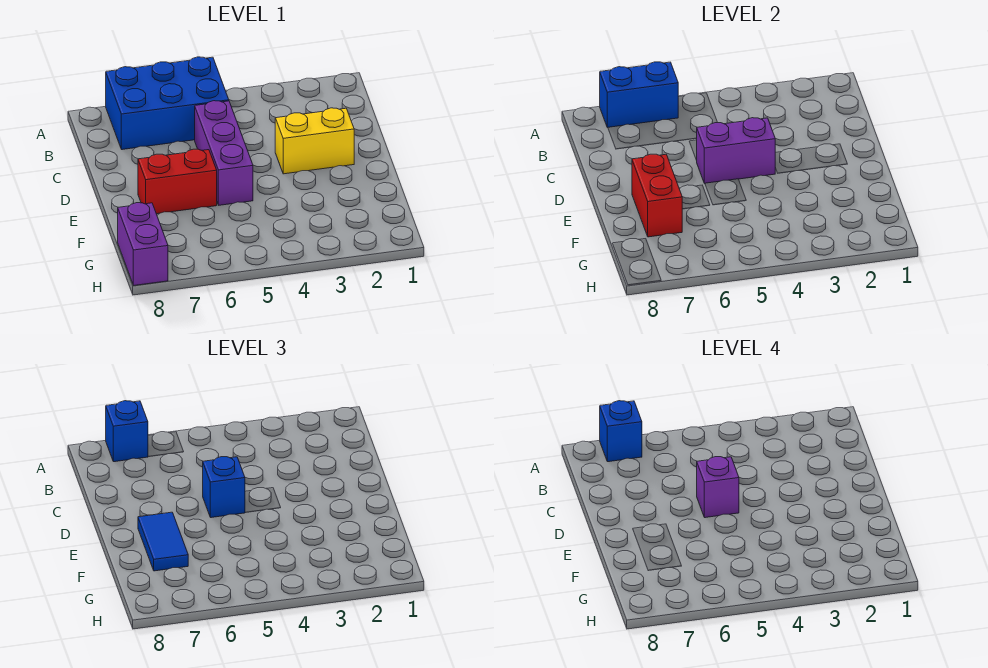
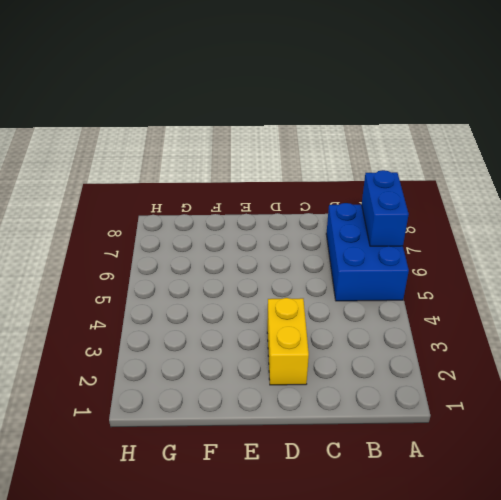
none -> purple 1x3 brick [195,101,253,205]
none -> red 1x2 brick [138,149,217,214]
none -> purple 1x2 brick [118,203,168,285]

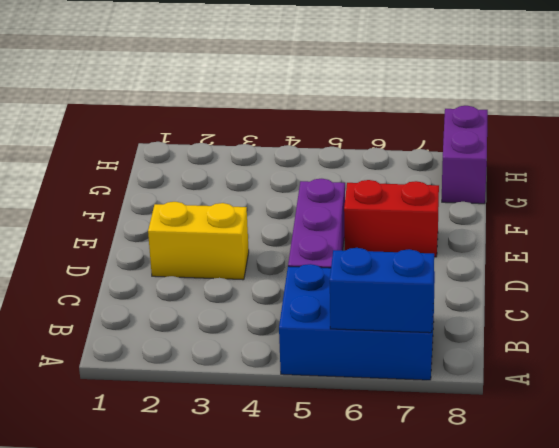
none -> purple 1x2 brick [697,118,775,183]
none -> red 1x2 brick [632,154,682,237]
none -> blue 1x1 brick [106,401,148,462]

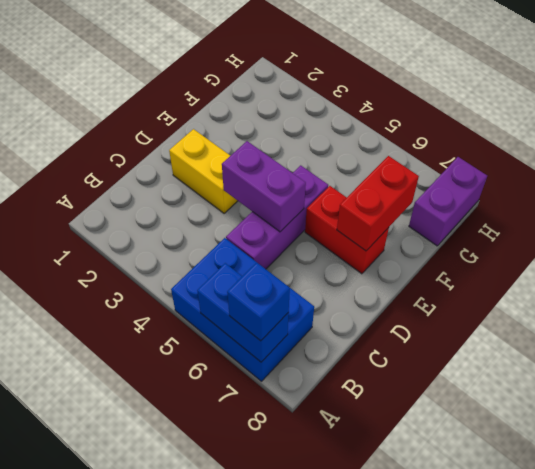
none -> blue 1x1 brick [203,457,245,518]
none -> blue 1x2 tile [138,512,188,571]
none -> blue 1x1 brick [600,401,642,462]

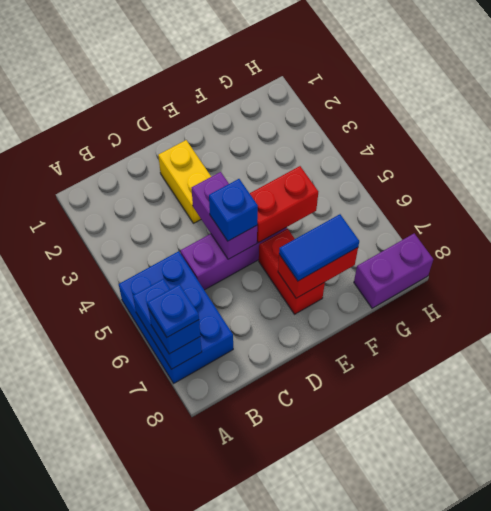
blue 1x1 plate [147,285,199,337] -> blue 1x1 brick [600,401,642,462]
red 1x2 brick [250,166,318,243] -> none
none -> purple 1x1 brick [697,457,739,518]

